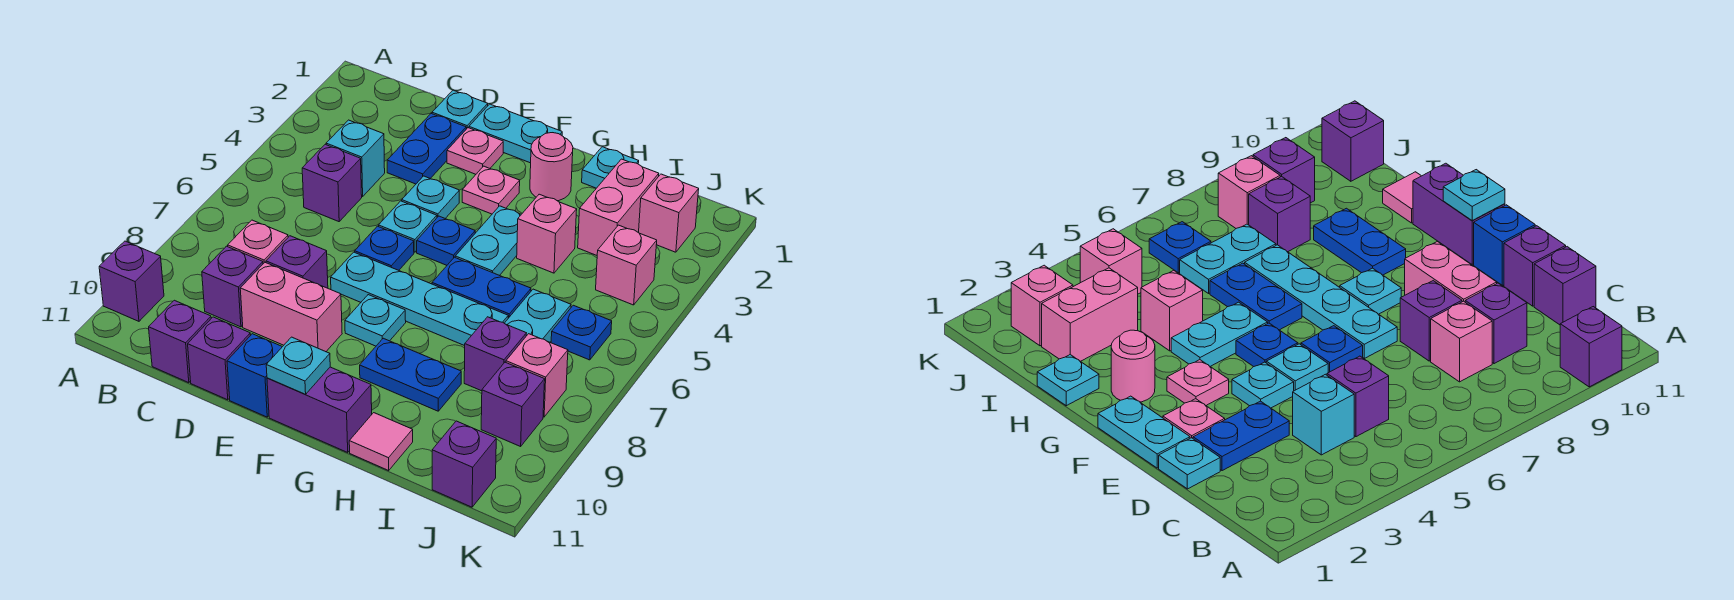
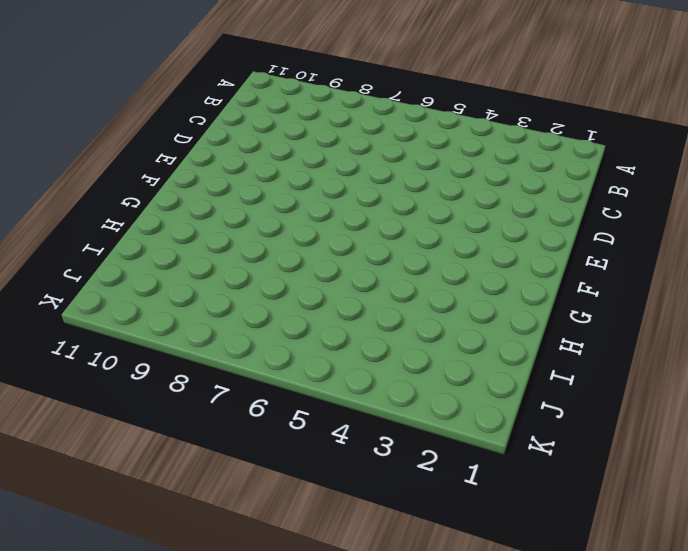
none -> purple 1x1 brick [99,241,164,321]
none -> cyan 1x1 brick [326,120,385,197]
none -> purple 1x1 brick [302,144,362,222]
none -> pink 1x1 brick [228,220,288,264]

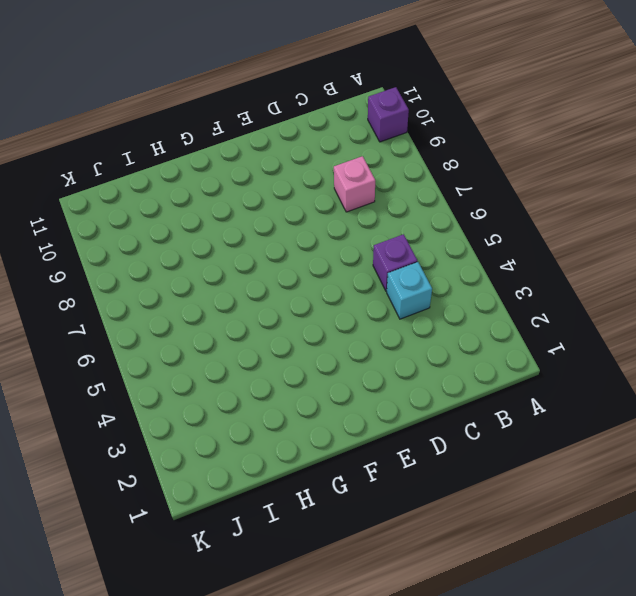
none -> purple 1x1 brick [202,246,263,327]
none -> purple 1x1 brick [149,300,211,383]
none -> cyan 1x1 plate [432,90,488,129]
none -> blue 1x2 plate [387,114,466,184]

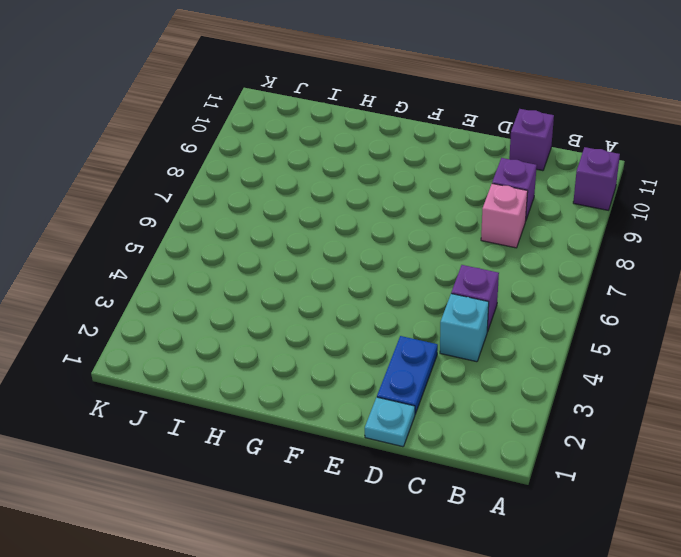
none -> purple 1x1 brick [266,236,328,288]
none -> pink 1x2 brick [240,262,342,352]
none -> purple 1x1 brick [188,317,251,400]
none -> cyan 1x2 plate [469,104,562,163]

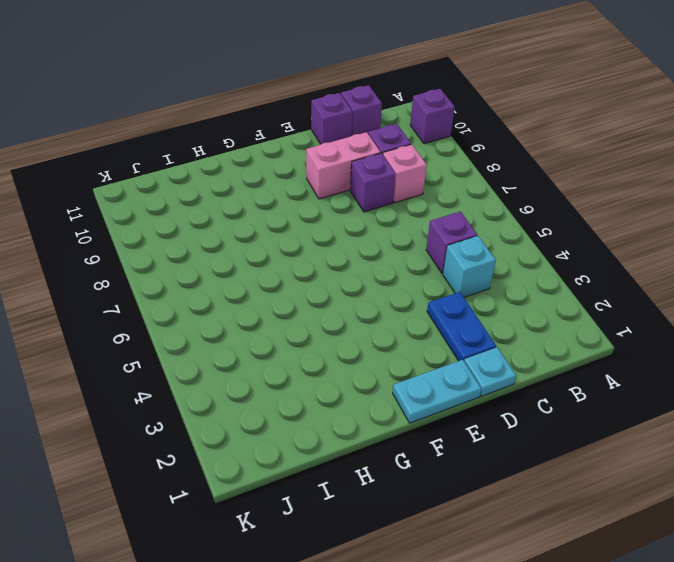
none -> pink 1x1 plate [447,128,503,174]
none -> cyan 1x1 plate [402,176,459,218]
none -> cyan 1x1 plate [379,201,437,252]
none -> blue 1x1 plate [355,226,414,270]

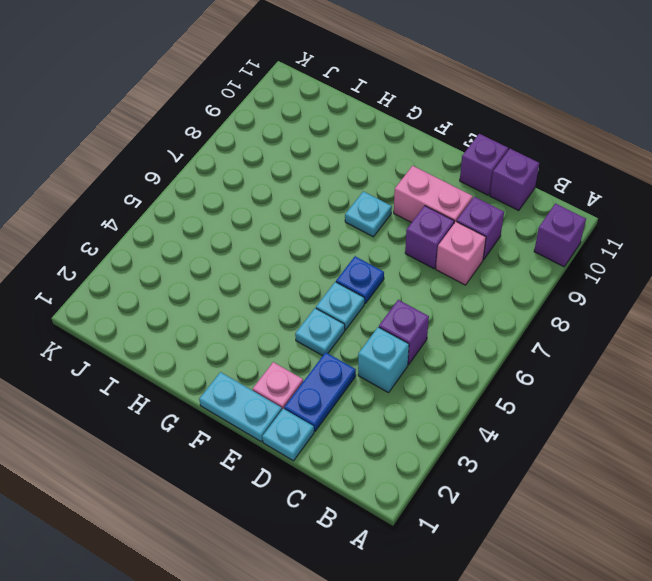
none -> cyan 1x4 plate [331,252,508,346]
none -> blue 1x1 brick [227,334,282,417]
none -> pink 1x1 plate [462,166,520,214]
none -> blue 1x1 plate [417,216,475,265]

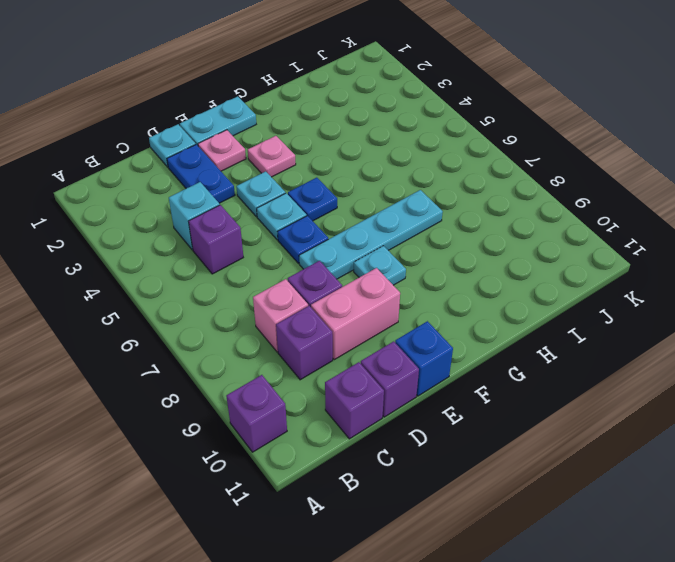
none -> purple 1x2 brick [267,367,372,452]
none -> pink 1x1 round brick [530,133,573,201]
none -> cyan 1x2 plate [455,206,521,276]
none -> blue 1x2 plate [432,257,531,318]

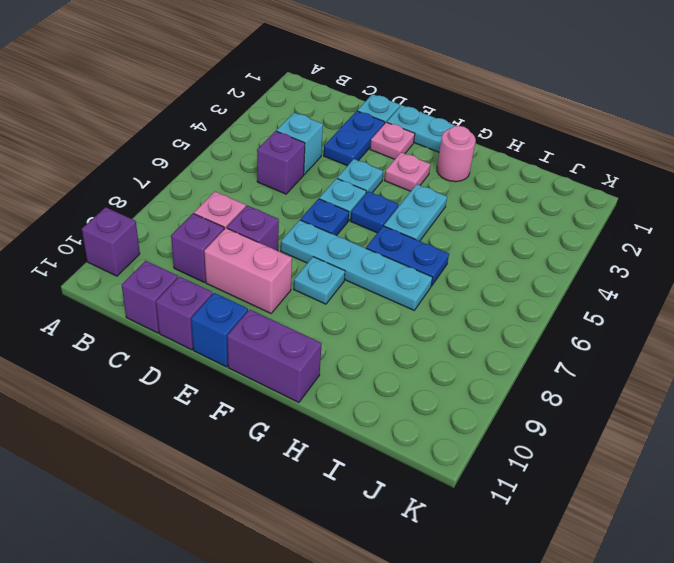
none -> blue 1x2 plate [360,338,461,411]
none -> cyan 1x1 plate [582,147,639,188]
none -> pink 1x1 brick [517,194,577,273]
none -> pink 1x1 tile [349,413,413,470]

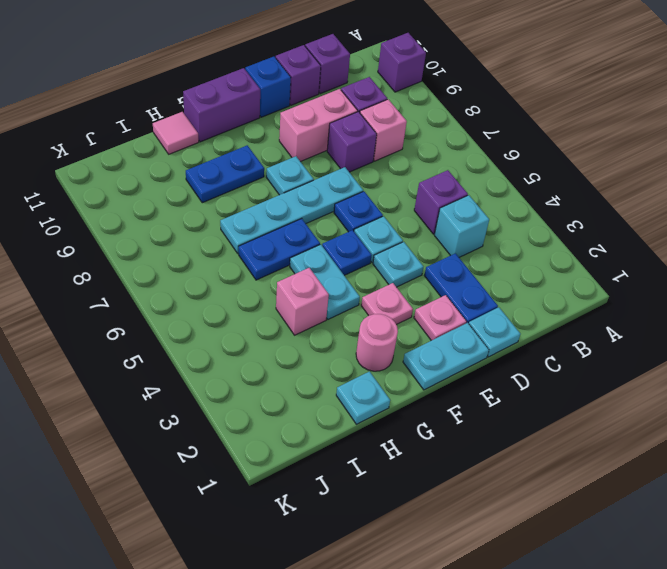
none -> pink 1x2 brick [578,159,659,255]
none -> cyan 1x2 plate [504,289,571,342]
none -> purple 1x1 brick [464,317,526,391]
none -> pink 1x1 brick [639,174,699,252]

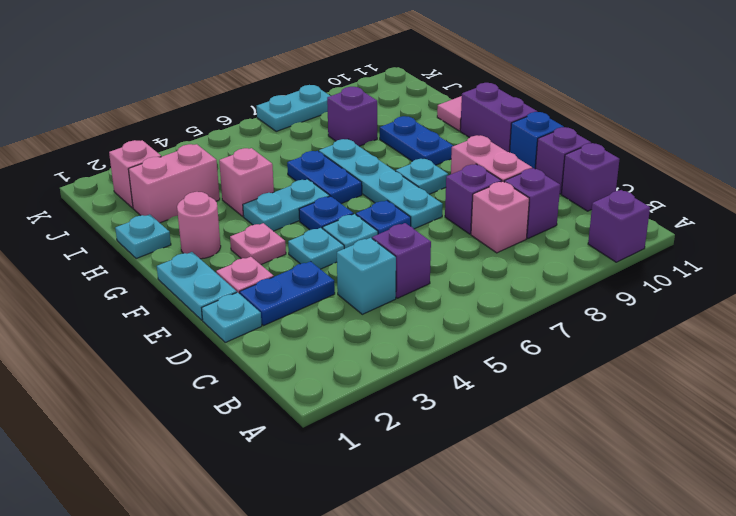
cyan 1x2 plate [257,85,330,131] -> cyan 1x2 plate moved to [504,289,571,342]
none -> pink 1x1 brick [596,225,657,305]
none -> blue 1x1 plate [551,305,612,360]
none -> pink 1x1 brick [506,334,568,417]
none -> purple 1x1 brick [481,362,545,446]

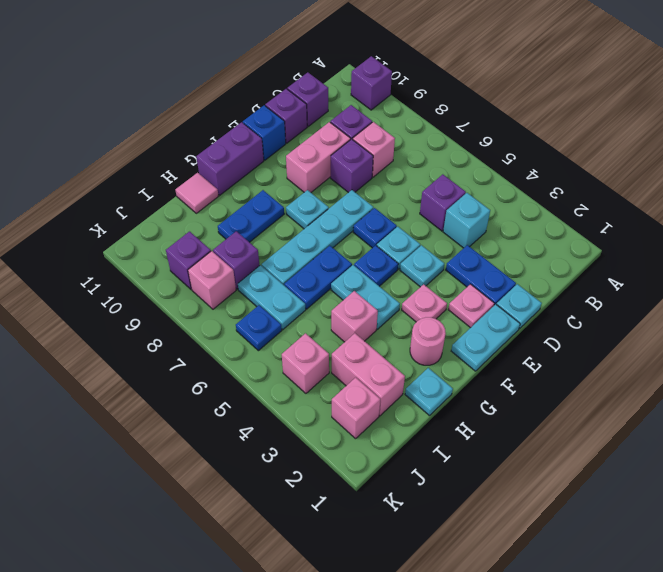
none -> purple 1x1 brick [432,421,496,507]
none -> cyan 1x1 plate [266,337,330,394]

